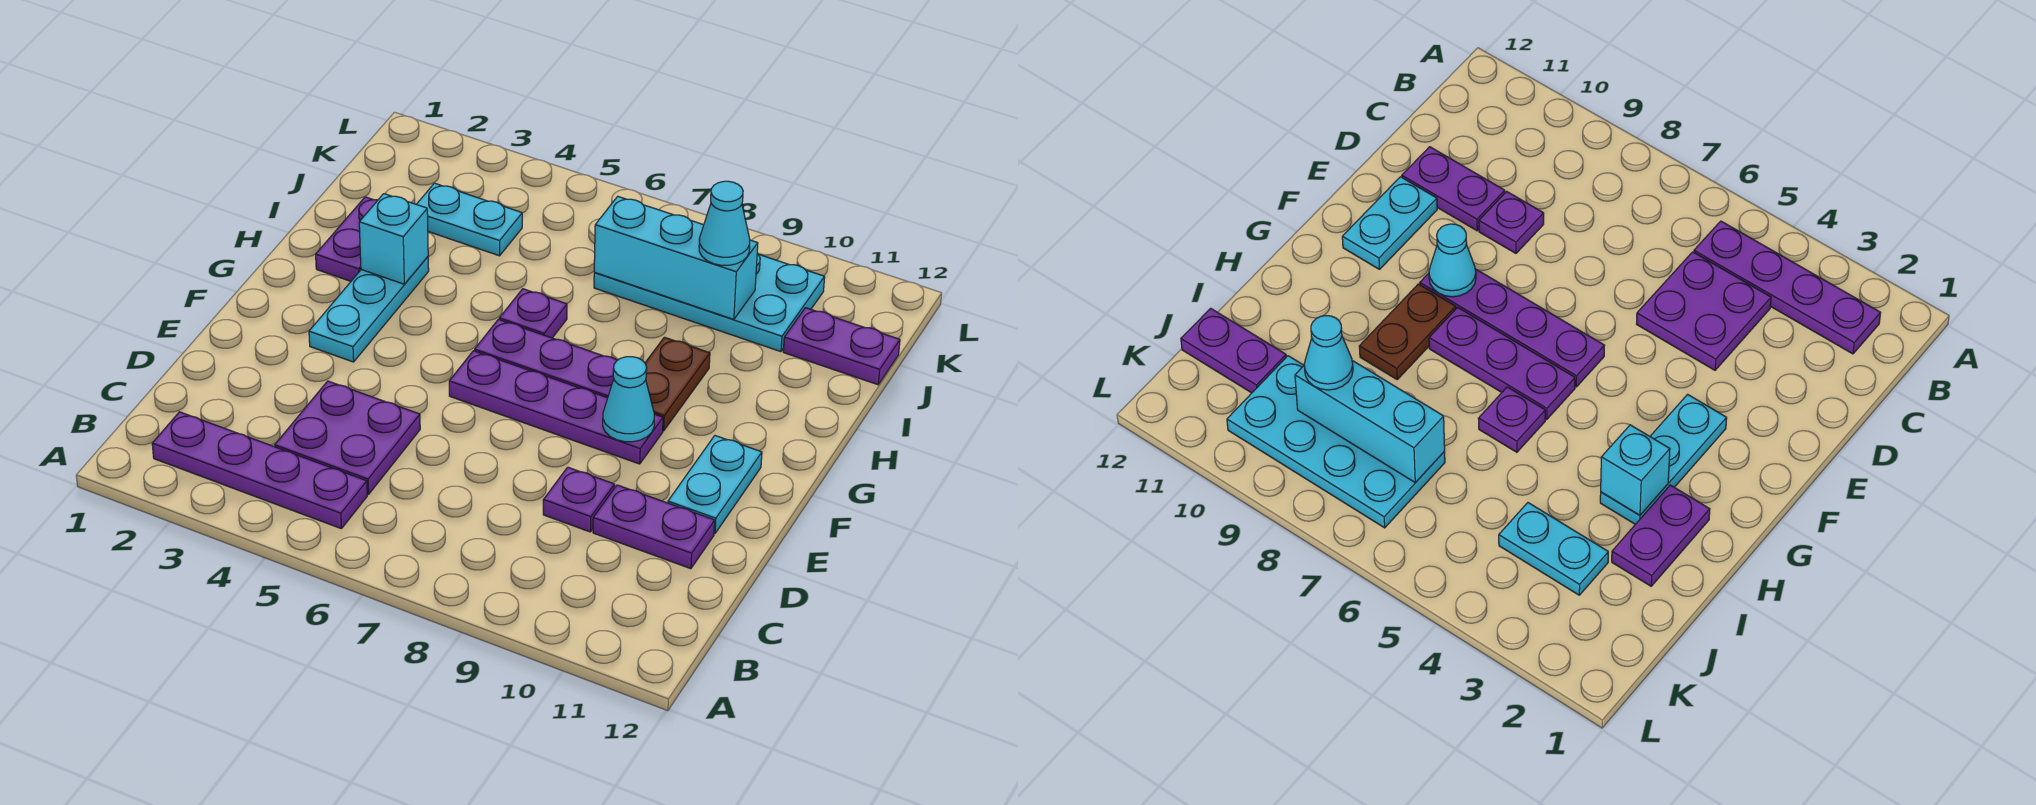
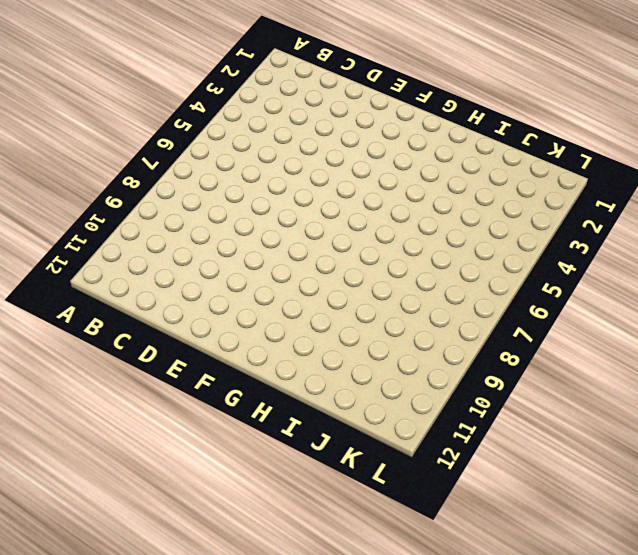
none -> purple 1x4 plate [152,412,367,529]
none -> purple 2x2 plate [275,381,420,494]
none -> purple 1x1 plate [543,467,615,532]

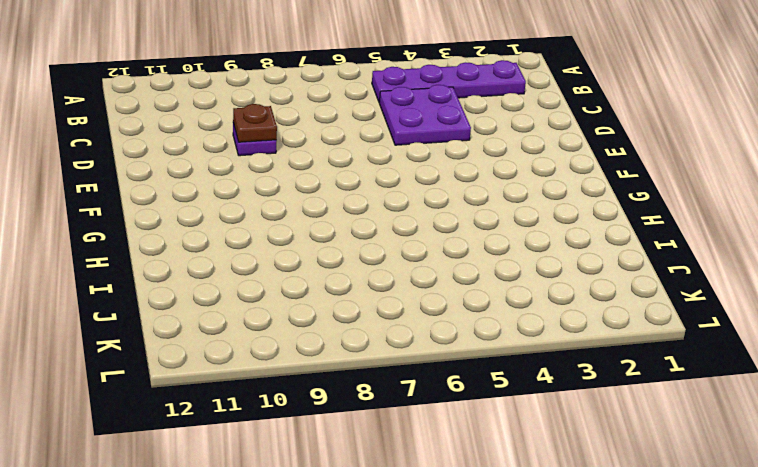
brown 1x1 plate [233,104,277,142] -> none
none -> purple 1x2 plate [593,485,715,569]
none -> cyan 1x2 plate [668,436,762,534]
none -> cyan 1x3 plate [309,257,429,362]

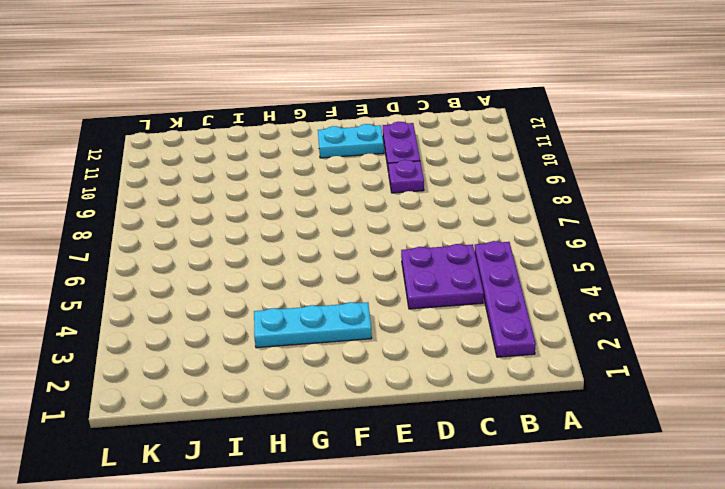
none -> purple 1x4 plate [449,351,663,464]
none -> purple 1x3 plate [475,319,617,398]
none -> brown 1x2 plate [645,337,710,431]

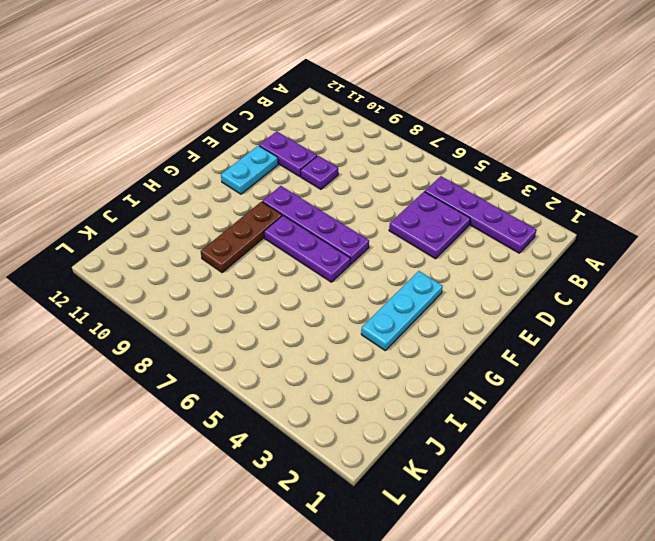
brown 1x3 plate [201,202,282,272] -> brown 1x2 plate [645,337,710,431]
none -> purple 1x2 plate [316,197,378,281]
none -> purple 1x1 plate [499,289,567,338]
none -> cyan 1x2 plate [417,183,522,256]

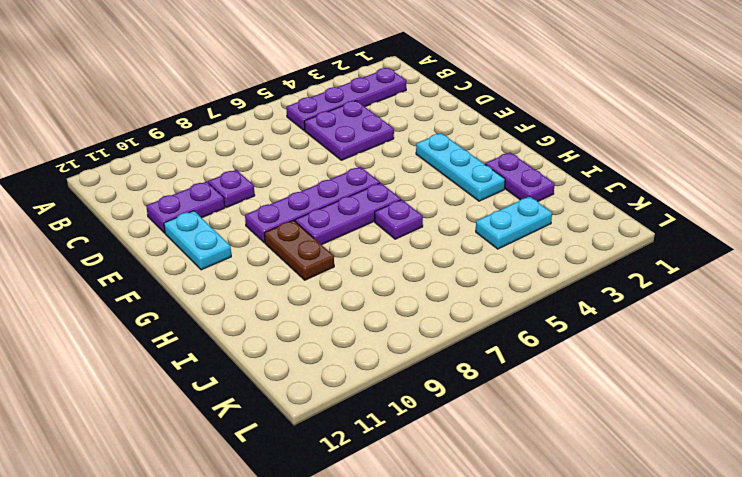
none -> cyan 2x4 plate [594,254,825,352]
none -> purple 1x2 plate [783,308,900,385]
none -> cyan 1x1 cone [603,357,654,442]

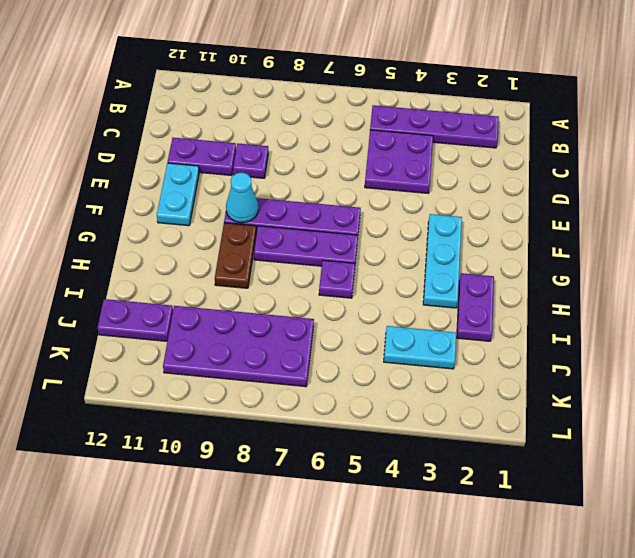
purple 2x4 plate [163,306,314,387] -> cyan 2x4 plate [594,254,825,352]
none -> cyan 1x1 brick [359,194,428,284]
none -> cyan 1x3 brick [594,196,758,319]
none -> cyan 1x1 cone [699,181,750,265]

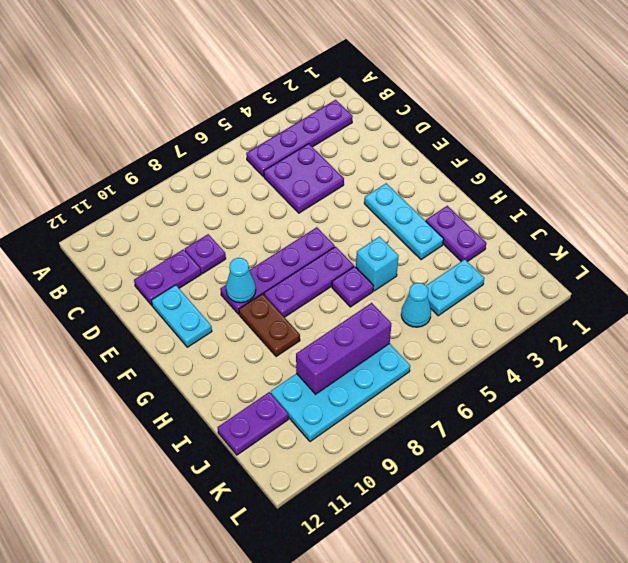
cyan 1x1 brick [356,237,399,291] -> cyan 1x1 brick moved to [359,194,428,284]
cyan 1x1 cone [401,283,431,327] -> cyan 1x1 cone moved to [699,181,750,265]
purple 1x3 brick [296,303,391,394] -> cyan 1x3 brick [594,196,758,319]

